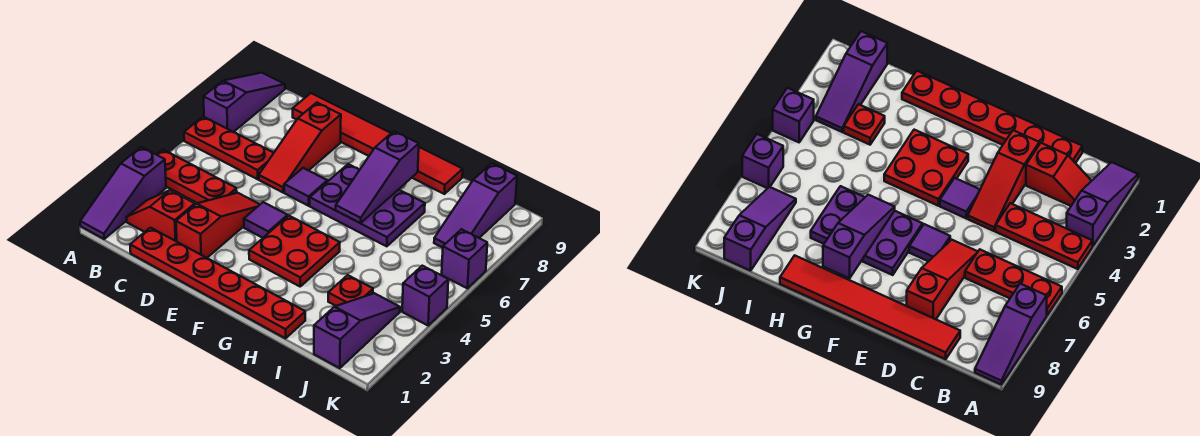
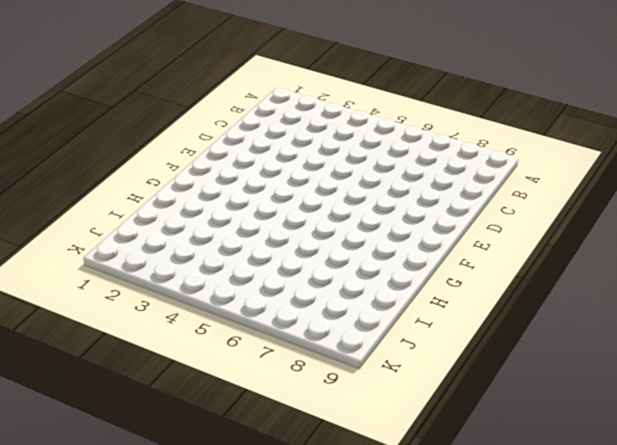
none -> purple 1x3 slope [80,147,166,239]
none -> red 1x3 plate [156,150,237,203]
none -> red 1x3 plate [184,117,273,179]

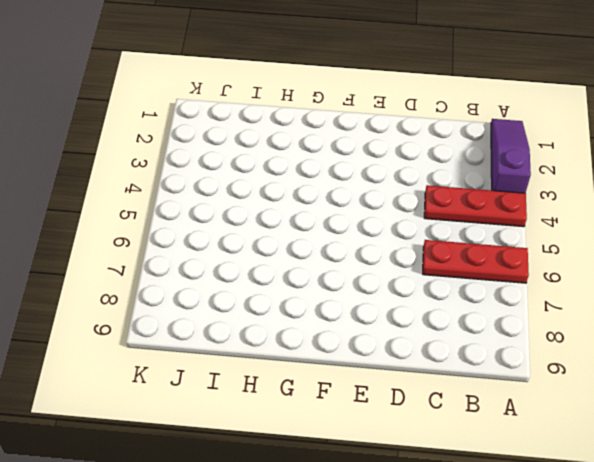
none -> purple 1x3 slope [203,73,285,132]
none -> red 1x2 slope [126,190,195,241]
none -> red 1x6 plate [130,228,305,338]

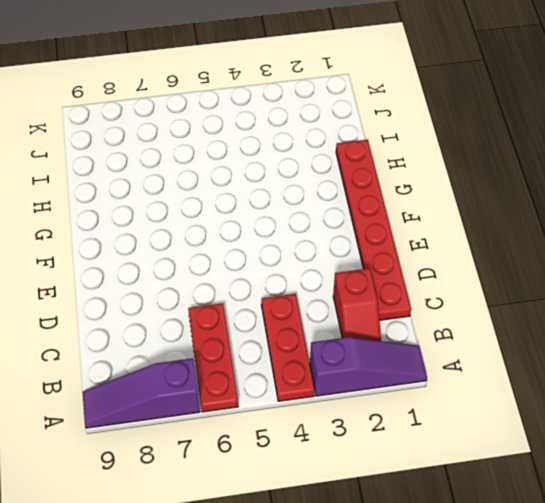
none -> red 1x6 tile [293,93,463,194]
none -> red 1x3 slope [176,193,260,258]
none -> red 1x3 slope [259,103,341,192]

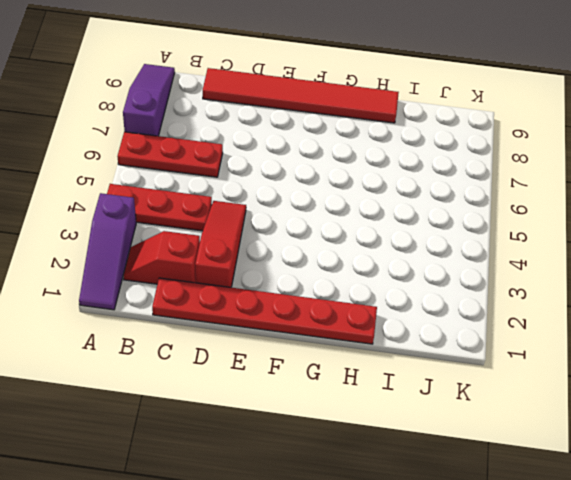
none -> red 1x3 slope [259,103,341,192]
none -> purple 1x1 tile [244,202,288,238]
none -> purple 1x1 tile [284,168,327,206]

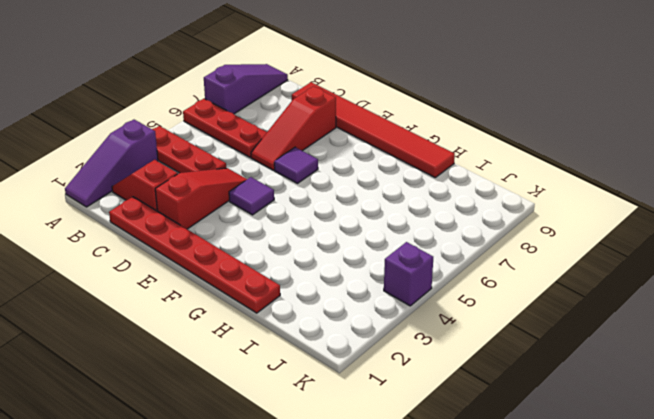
none -> red 2x2 plate [249,216,340,286]
none -> purple 2x3 plate [310,164,425,246]
none -> red 1x1 plate [328,275,373,306]

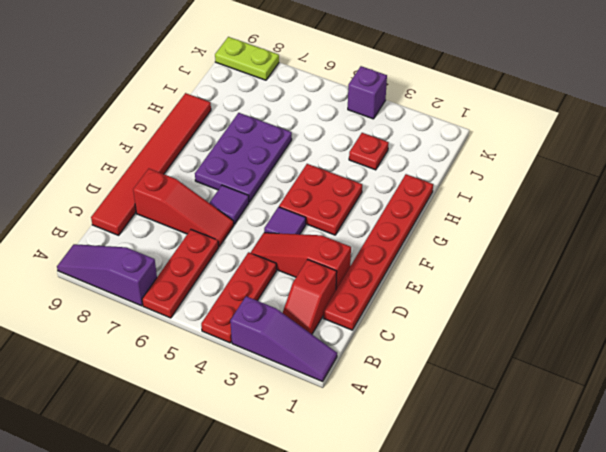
lime 1x2 plate [215,37,279,80] -> none
none -> purple 1x3 slope [314,293,400,368]
none -> purple 1x3 slope [434,163,517,248]
none -> purple 1x1 brick [442,229,487,288]

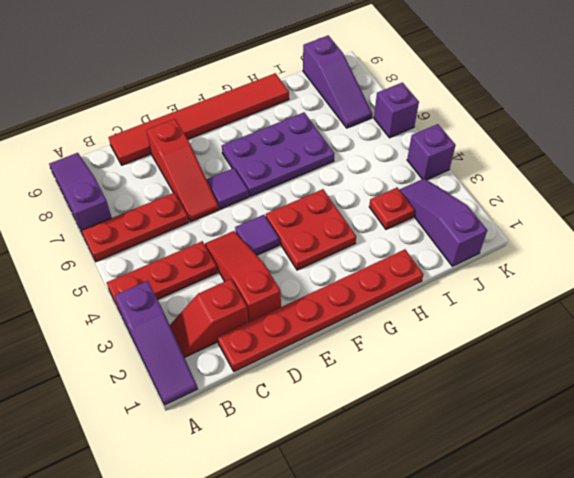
none -> purple 1x3 slope [336,131,419,223]

